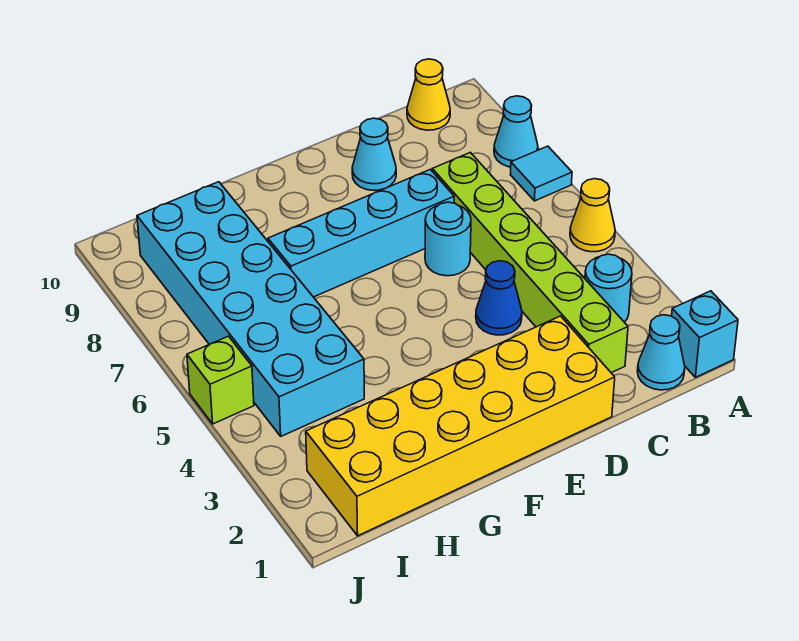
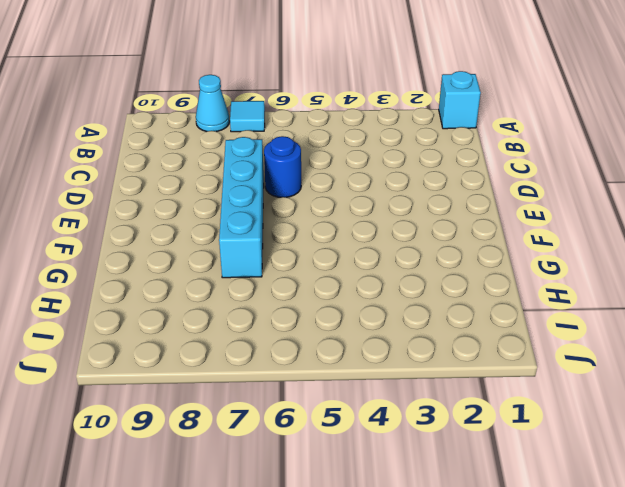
blue 1x1 round brick [264,136,301,197] -> cyan 1x1 round brick [425,202,471,276]
none -> yellow 1x1 cone [570,179,615,252]
none -> cyan 1x1 cone [637,315,685,390]
none -> cyan 1x1 round brick [585,254,632,322]

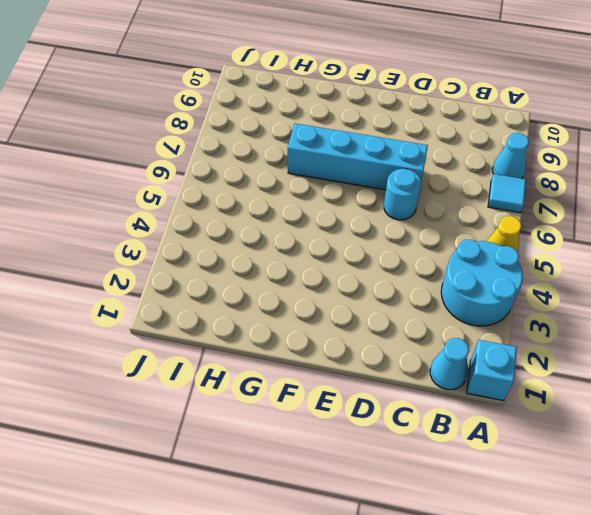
cyan 2x2 round brick [441,240,523,326] -> cyan 1x1 round brick [585,254,632,322]
none -> yellow 1x1 cone [407,59,450,130]
none -> lime 1x6 brick [432,152,628,373]
none -> yellow 2x6 brick [306,316,615,536]

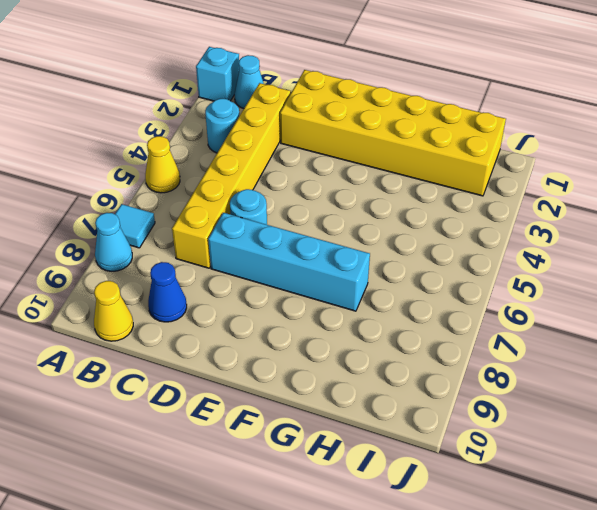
yellow 1x6 brick [172,83,291,268] -> lime 1x6 brick [432,152,628,373]
blue 1x1 cone [148,262,187,322] -> blue 1x1 cone moved to [476,261,522,335]
none -> cyan 1x1 cone [352,118,396,190]
none -> cyan 2x6 brick [137,182,364,436]
none -> lime 1x1 brick [187,336,254,424]

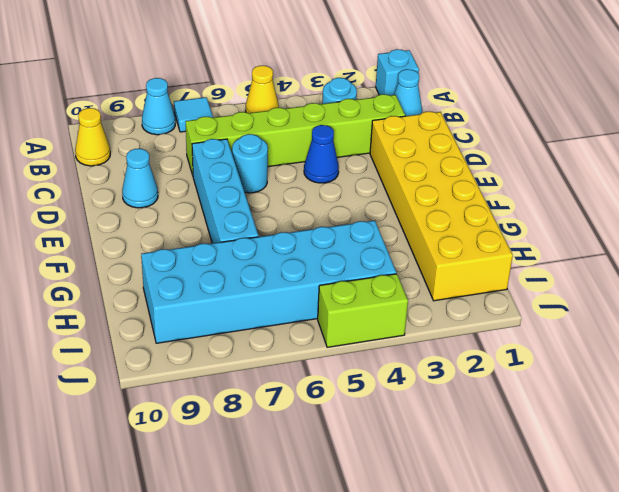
lime 1x2 brick [318,274,408,347] -> lime 1x1 brick [187,336,254,424]

